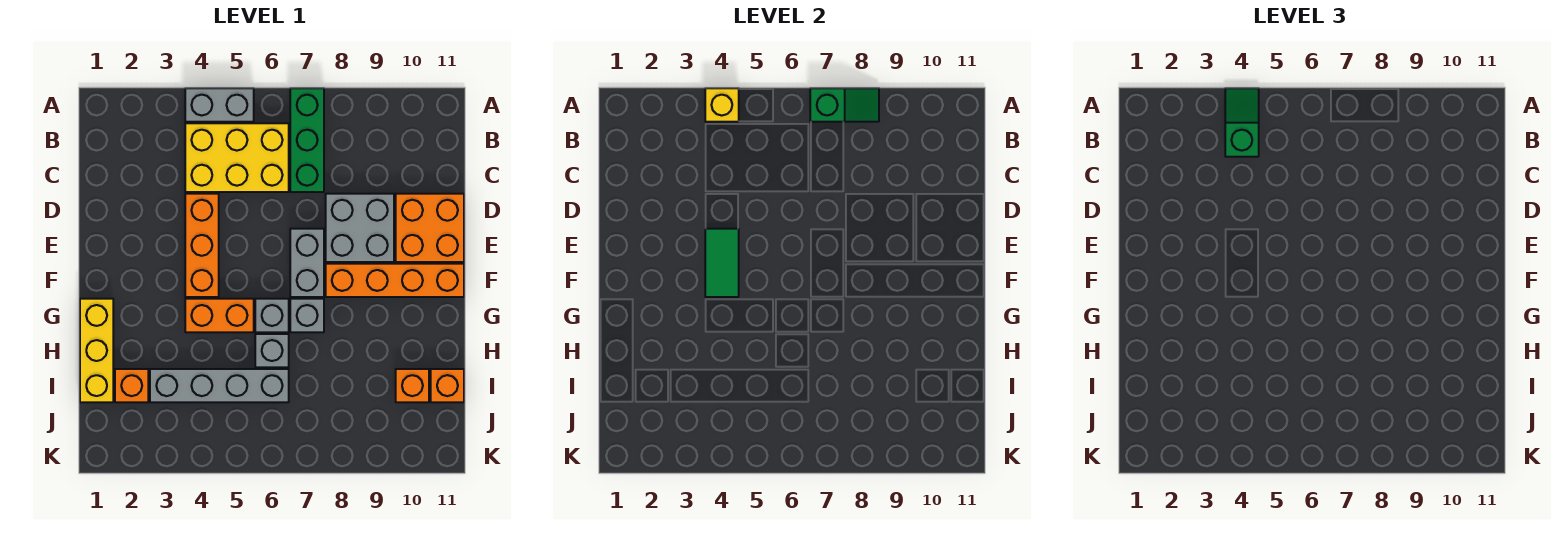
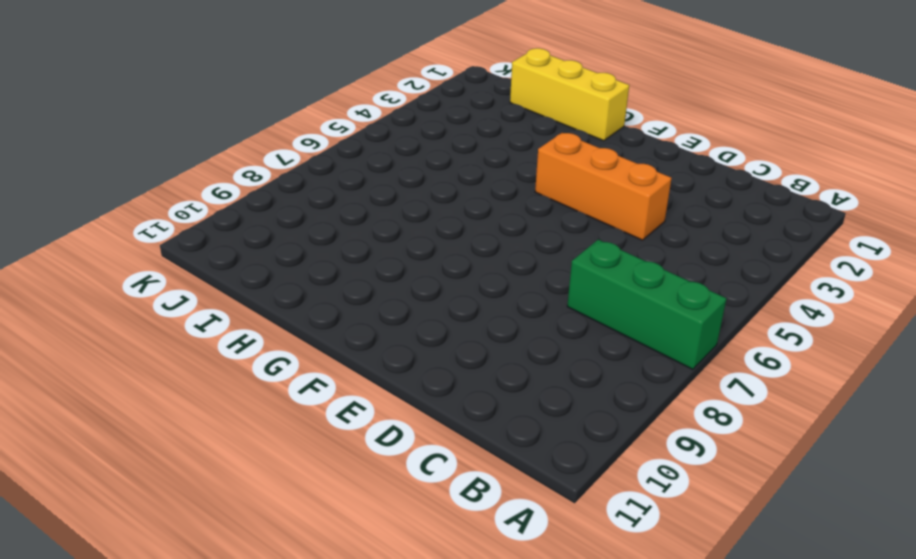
none -> grey 1x2 brick [185,88,254,122]
none -> yellow 2x3 brick [185,123,289,192]
none -> grey 2x2 brick [326,194,394,262]

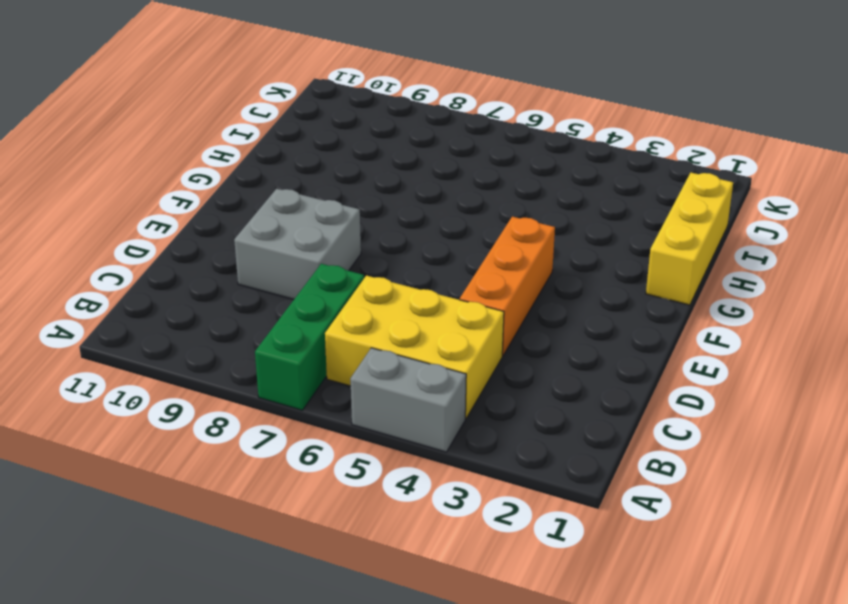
none -> orange 2x2 brick [396,194,464,262]
none -> grey 1x2 brick [290,229,324,297]
none -> orange 1x4 brick [326,264,464,297]

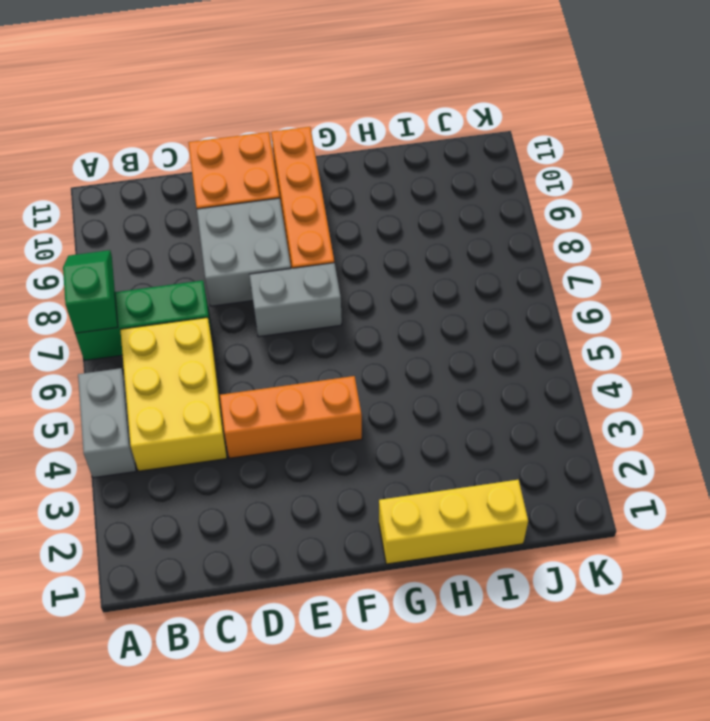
none -> orange 1x2 brick [185,299,254,332]
none -> grey 1x1 brick [255,299,289,332]
none -> grey 1x1 brick [290,299,324,332]

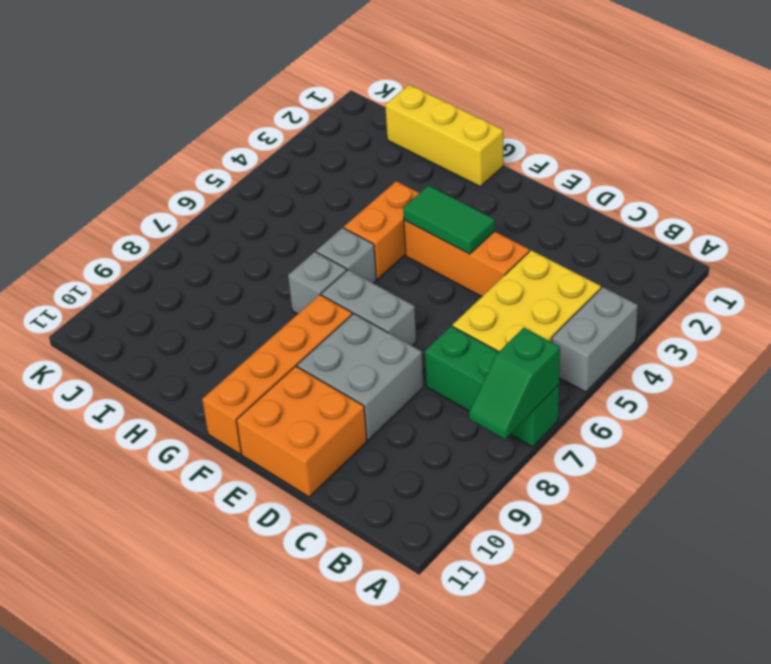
none -> grey 1x1 brick [255,334,289,367]
none -> orange 1x1 brick [115,369,148,402]
none -> grey 1x4 brick [150,369,289,402]

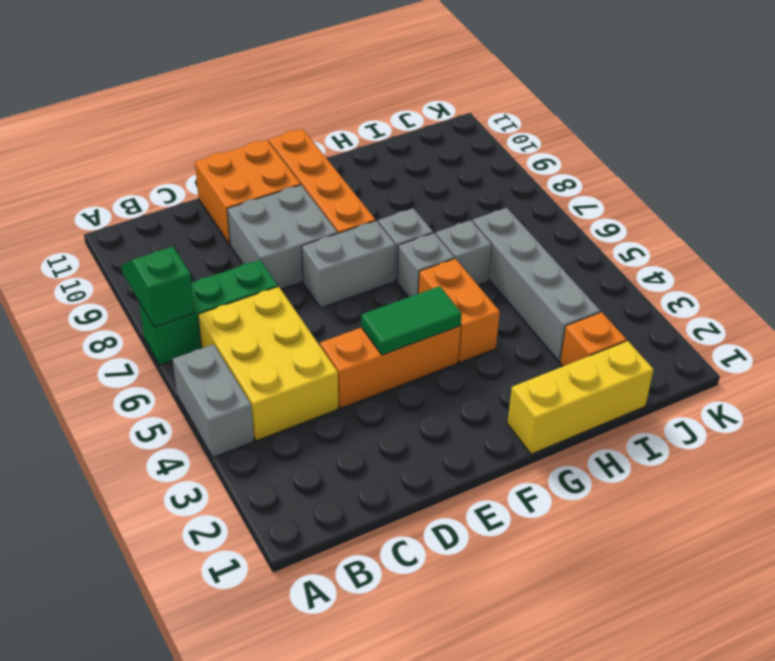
none -> orange 1x1 brick [396,369,429,402]
none -> orange 1x1 brick [431,369,464,402]
none -> yellow 1x1 brick [705,88,739,122]

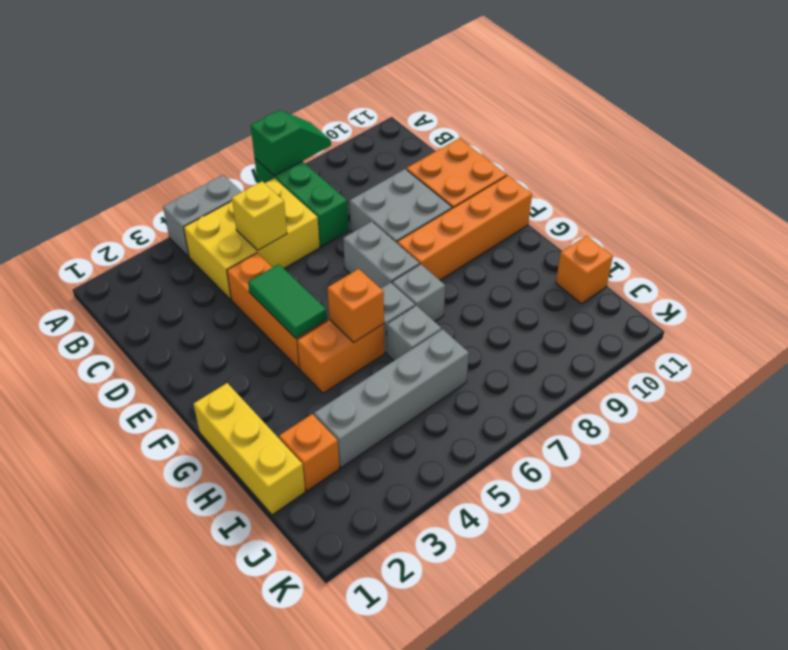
yellow 1x1 brick [232,181,287,250] -> yellow 1x1 brick moved to [705,88,739,122]
orange 1x1 brick [328,269,384,343] -> orange 1x1 brick moved to [396,369,429,402]
none -> green 1x2 slope [1225,88,1259,157]

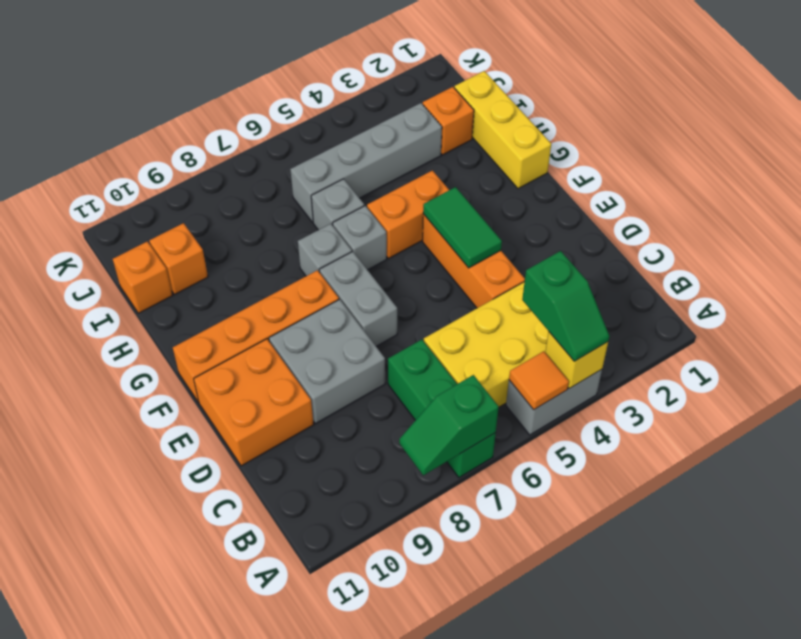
orange 1x1 tile [509,351,569,410] -> none

